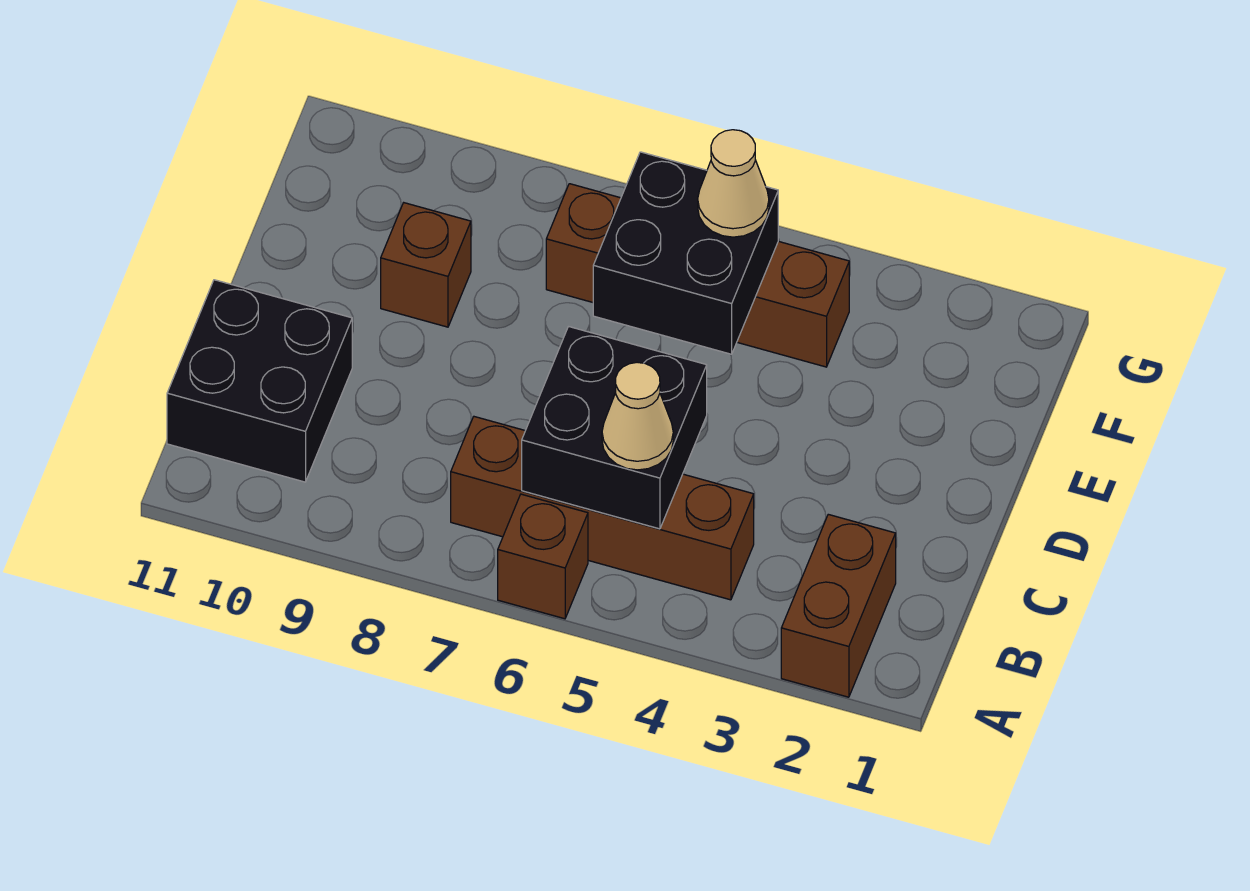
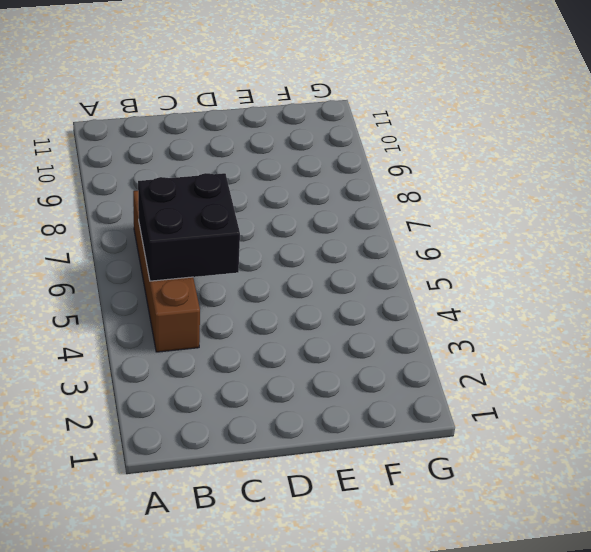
none -> brown 1x2 brick [781,514,896,697]
none -> brown 1x1 brick [498,494,588,619]

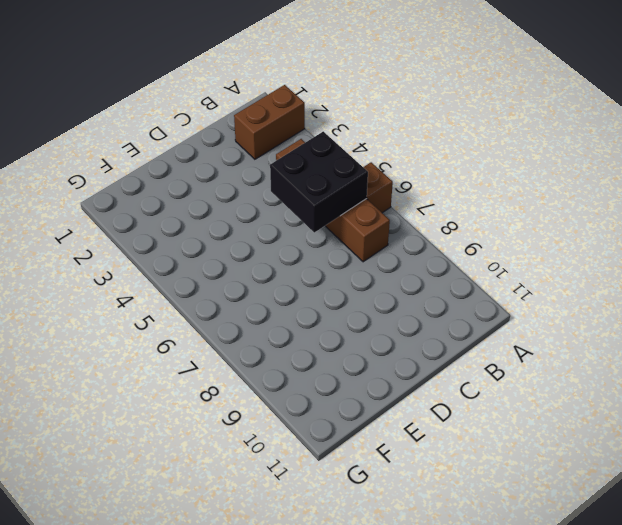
none -> black 2x2 brick [167,280,352,482]
none -> brown 1x1 brick [381,203,471,327]

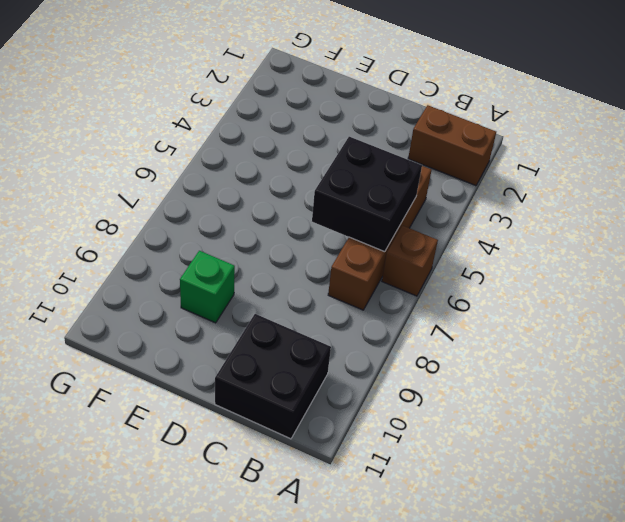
green 1x1 brick [180,251,235,323] -> brown 1x1 brick [381,203,471,327]
none -> brown 1x4 brick [546,184,849,367]
none -> black 2x2 brick [593,152,778,354]

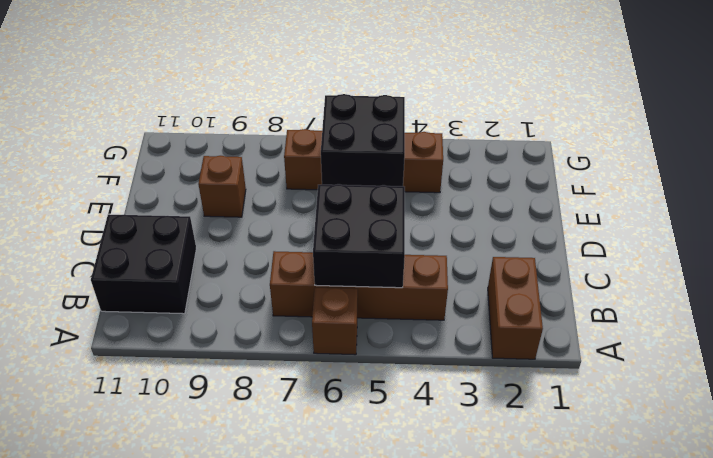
none -> tan 1x1 cone [602,362,673,470]
none -> tan 1x1 cone [698,130,769,237]

